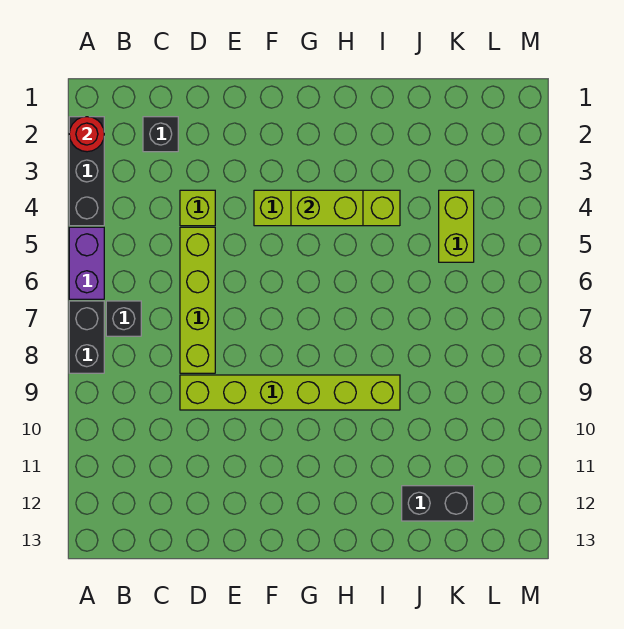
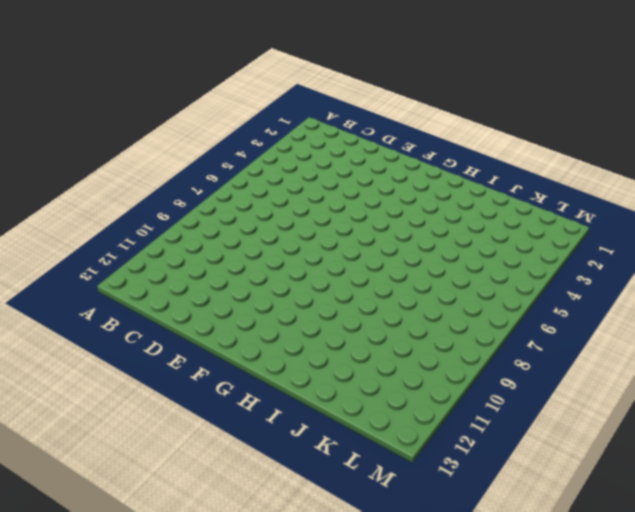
none -> black 1x3 brick [69,117,104,226]
none -> purple 1x2 brick [69,227,104,299]
none -> black 1x2 brick [69,301,104,373]

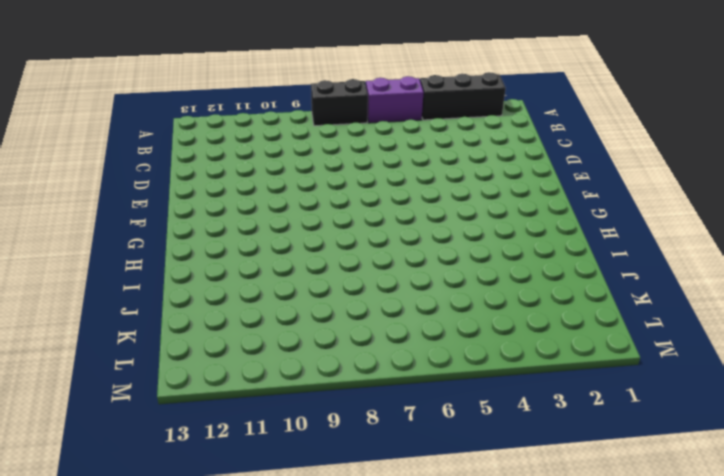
none -> black 1x1 brick [106,301,141,336]
none -> black 1x1 brick [143,117,178,152]
none -> lime 1x1 brick [180,190,215,226]

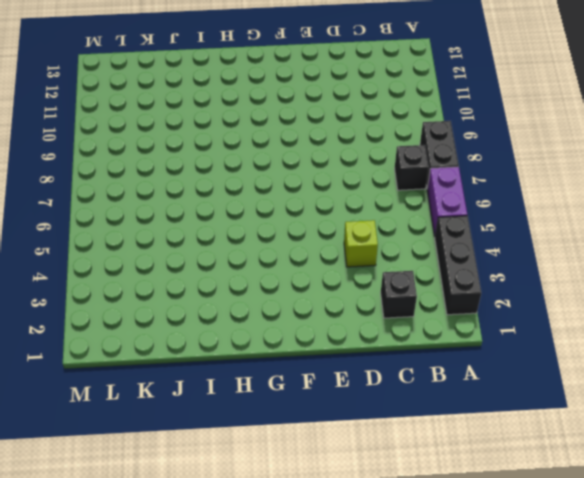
none -> lime 1x4 brick [180,227,215,373]
none -> lime 1x6 brick [180,375,400,410]
none -> lime 1x4 brick [254,190,400,226]

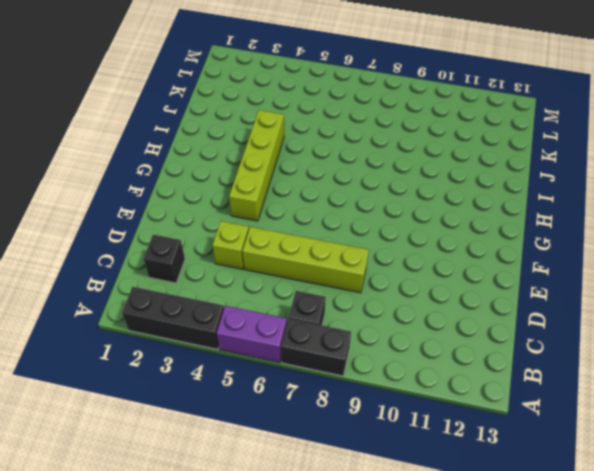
none -> lime 1x6 brick [180,375,400,410]
none -> black 1x2 brick [402,486,474,521]
none -> lime 1x2 brick [439,190,474,262]

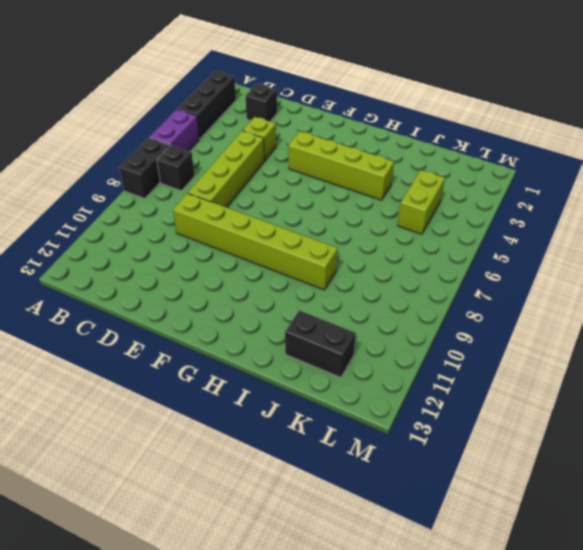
none -> red 1x1 round brick [69,117,104,152]
none -> lime 1x2 brick [291,190,363,226]

